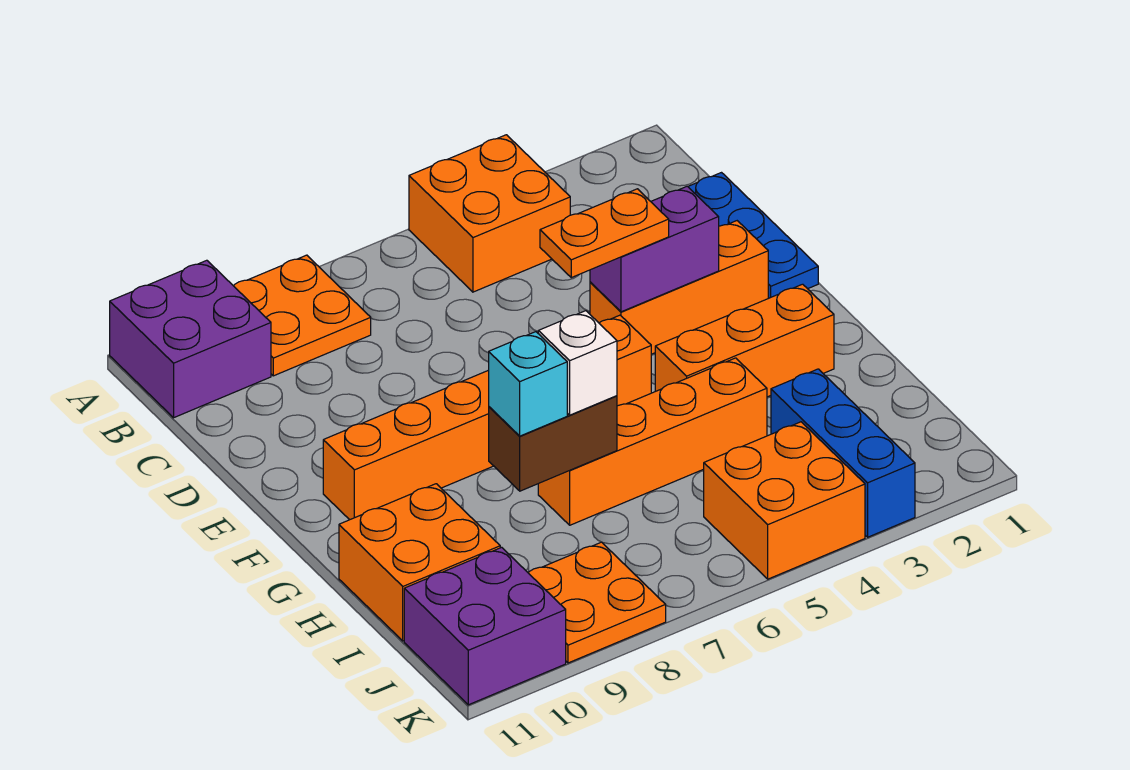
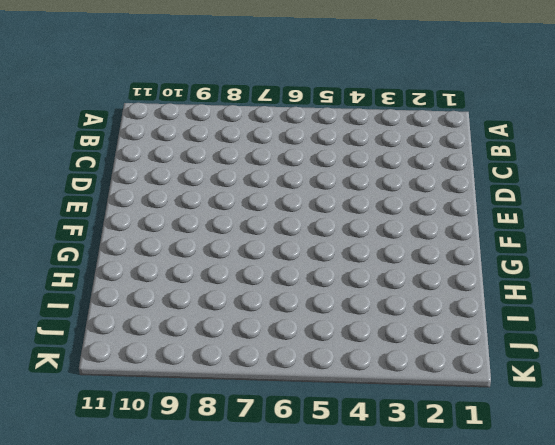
none -> orange 2x2 brick [409,135,570,292]
none -> orange 2x2 plate [234,255,371,376]
none -> purple 2x2 brick [110,260,271,418]

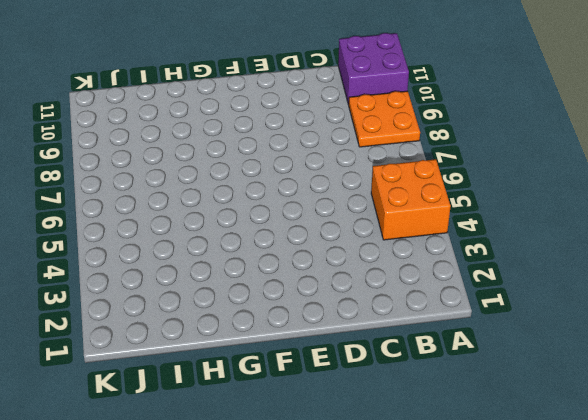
none -> blue 1x3 plate [688,173,818,298]
none -> orange 1x3 brick [590,221,768,354]
none -> orange 1x6 brick [323,315,651,520]

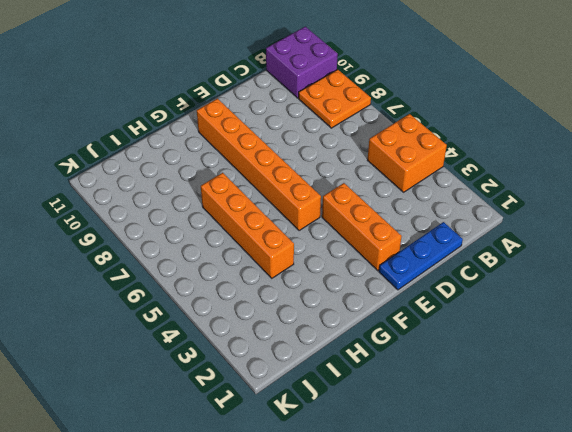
none -> orange 1x3 brick [655,284,834,397]
none -> orange 2x2 brick [339,484,500,641]
none -> blue 1x3 brick [771,369,915,537]

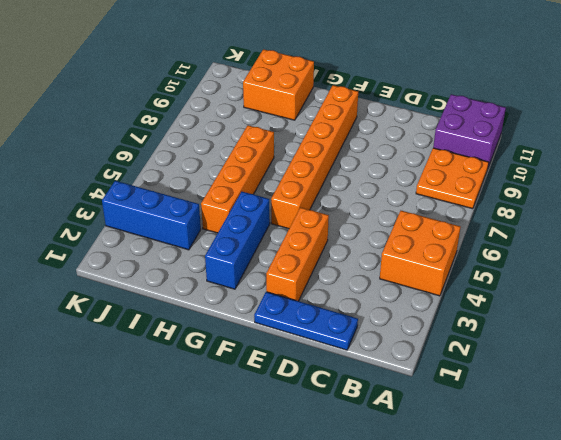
blue 1x3 brick [205,192,270,289] -> orange 1x3 brick [655,284,834,397]
none -> orange 2x2 brick [704,422,865,579]
none -> orange 2x2 plate [529,542,666,663]
none -> purple 2x2 brick [404,547,566,705]

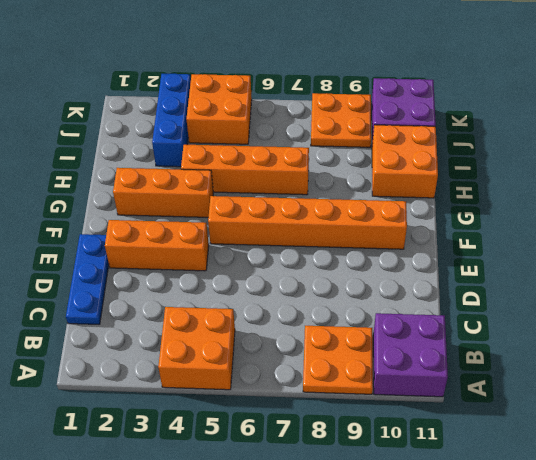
none -> purple 1x2 brick [590,186,719,312]
none -> brown 1x2 brick [489,396,617,491]
none -> orange 1x2 plate [540,189,669,278]

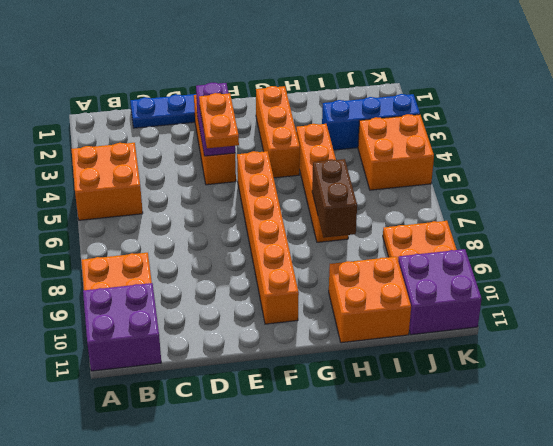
none -> white 1x1 brick [538,311,617,415]
none -> cyan 1x1 brick [489,332,567,436]

